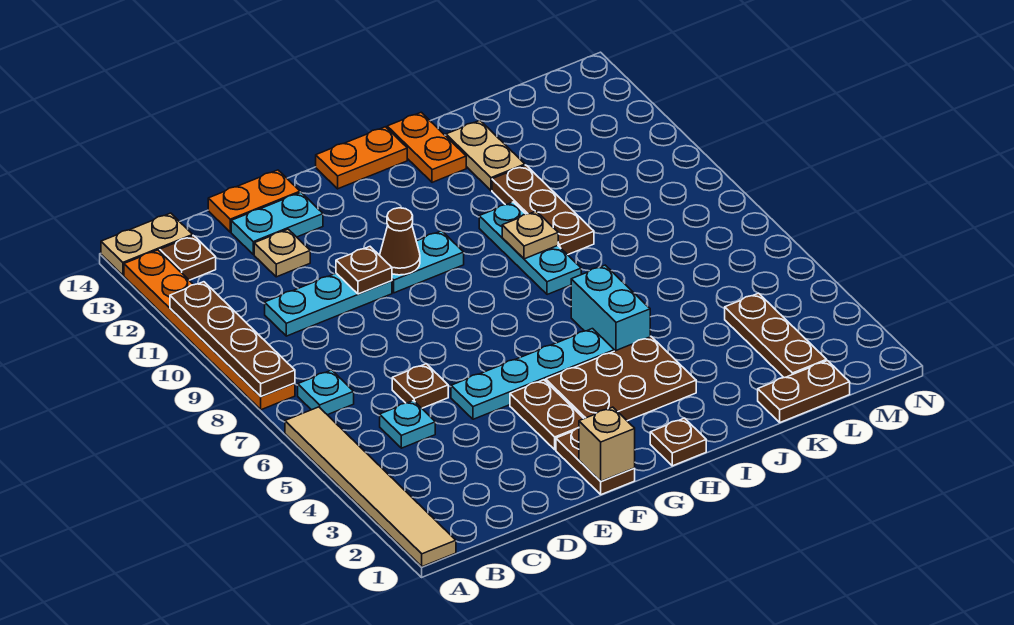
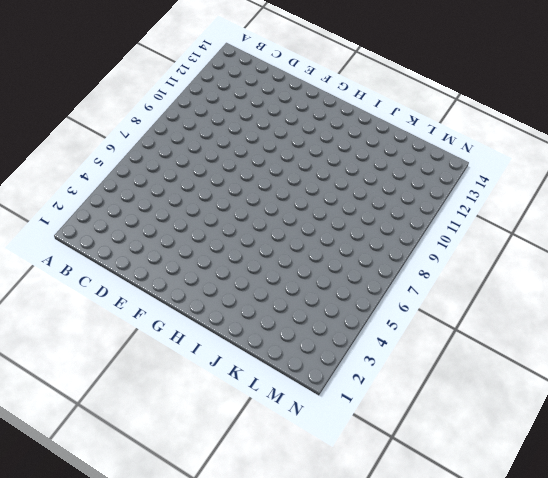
none -> tan 1x6 tile [285,407,456,567]
none -> orange 1x6 plate [124,250,295,410]
none -> tan 1x2 plate [101,213,193,275]
none -> cyan 1x1 plate [298,370,354,415]

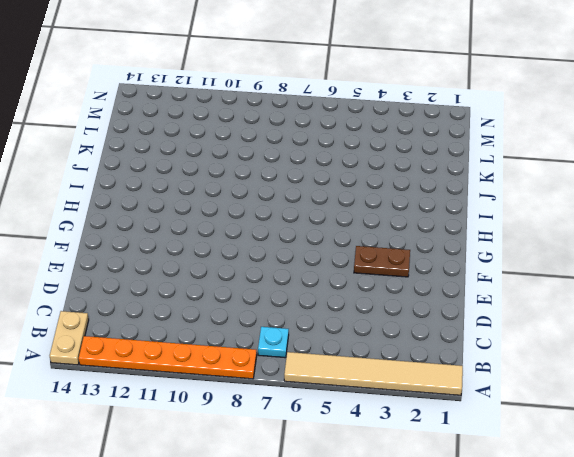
none -> brown 1x1 plate [160,236,216,280]
none -> cyan 1x1 plate [380,401,435,448]
none -> cyan 1x3 plate [265,273,392,336]
none -> brown 1x1 plate [392,364,448,408]

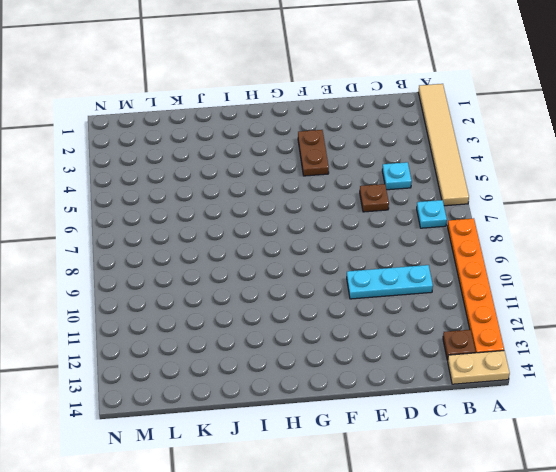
none -> tan 1x1 plate [254,229,310,277]
none -> cyan 1x2 plate [231,193,323,254]
none -> orange 1x2 plate [208,170,300,232]
none -> cyan 1x4 plate [451,329,614,419]

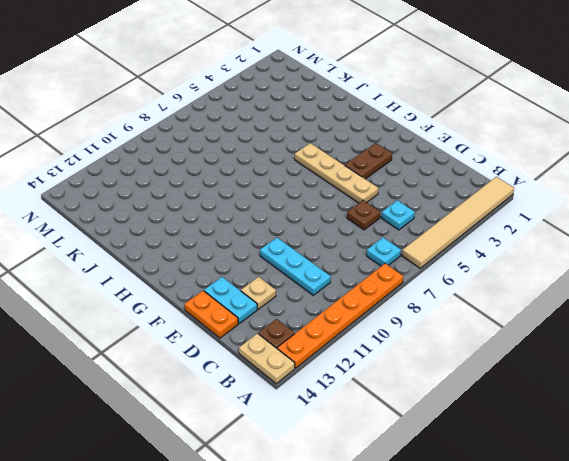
tan 1x4 plate [295,143,378,203] -> cyan 1x4 plate [451,329,614,419]
none -> brown 1x2 plate [556,428,635,495]
none -> cyan 1x2 plate [392,231,464,293]
none -> brown 2x3 plate [546,337,696,421]
none -> orange 1x2 plate [316,127,407,189]

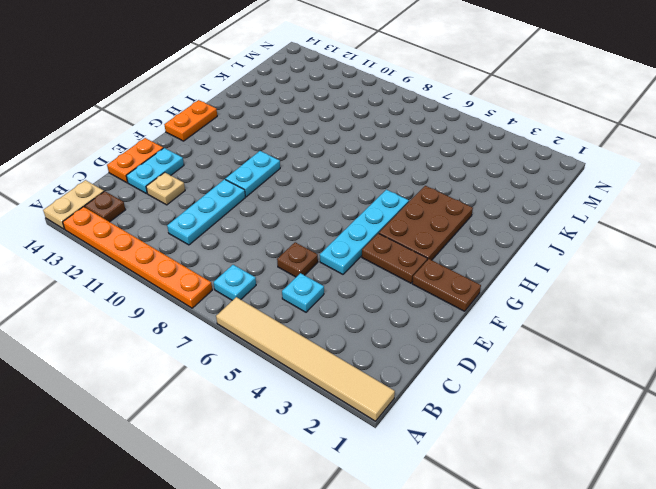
none -> brown 1x1 plate [650,418,706,466]
none -> cyan 1x2 brick [571,265,650,351]
none -> cyan 1x3 plate [479,202,581,295]
none -> orange 1x2 plate [387,112,466,182]

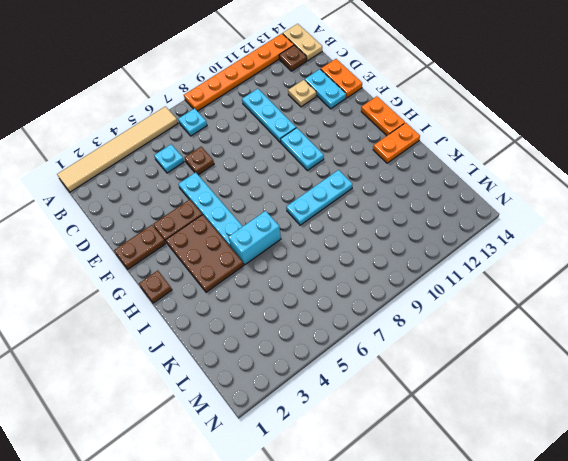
none -> brown 1x3 plate [492,165,594,255]
none -> tan 1x2 plate [446,121,525,190]
none -> brown 1x2 plate [758,361,850,422]
none -> brown 1x3 plate [725,293,827,378]

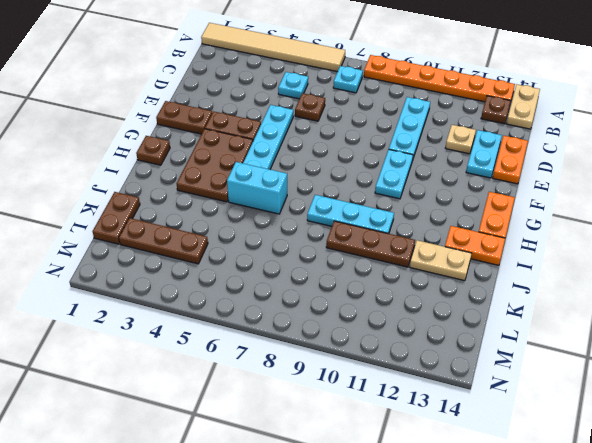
none -> brown 1x4 plate [170,282,295,397]
none -> brown 1x1 plate [336,247,392,294]
none -> tan 1x1 brick [579,407,635,481]
none -> brown 1x1 cone [380,208,420,275]

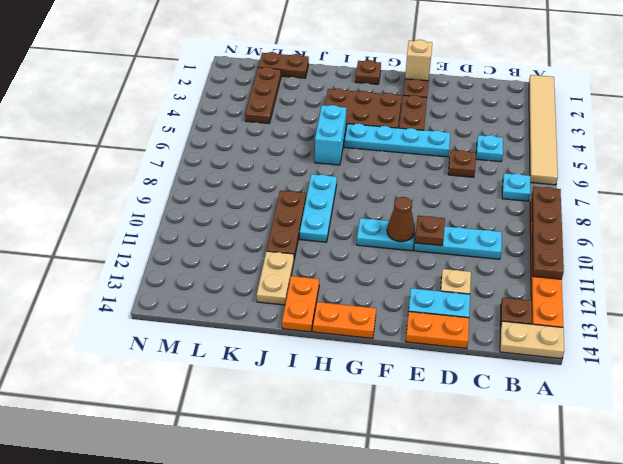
none -> tan 1x1 plate [502,211,558,259]

